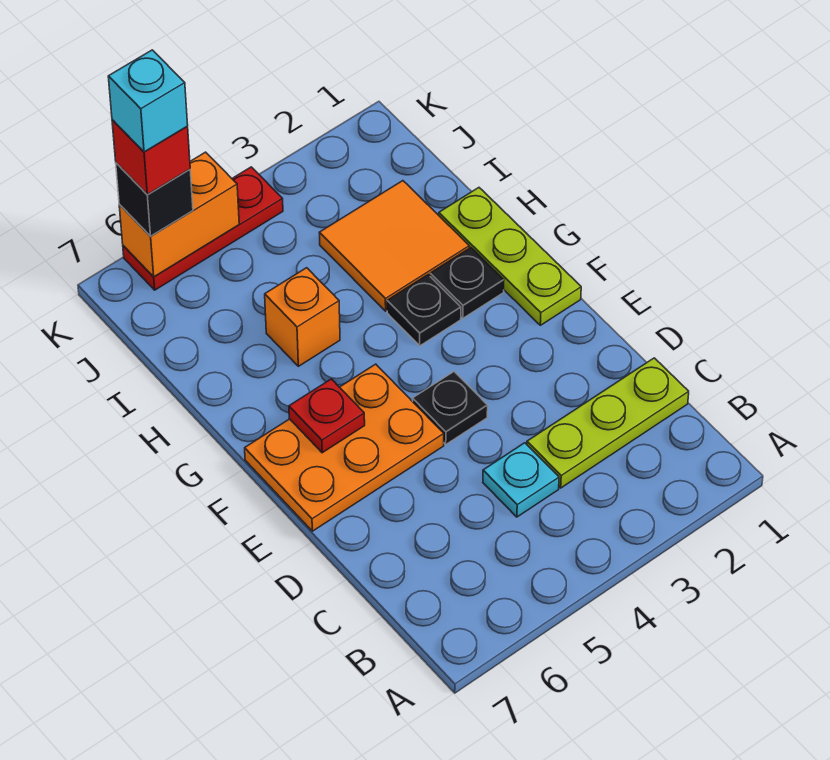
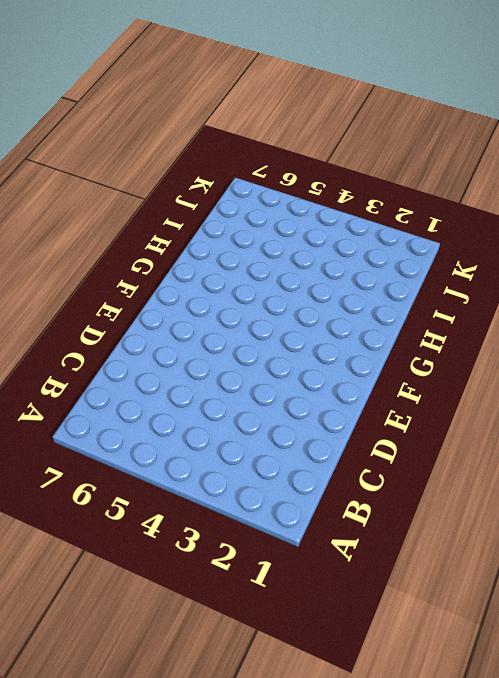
none -> lime 1x3 plate [527,358,689,488]
none -> cyan 1x1 plate [483,443,559,517]
none -> black 1x1 plate [413,372,488,444]

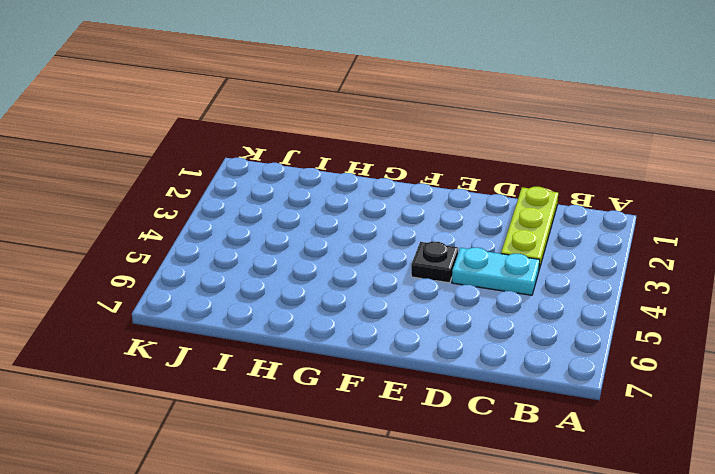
cyan 1x2 plate [452,247,540,295] -> cyan 1x1 plate [483,443,559,517]
none -> orange 2x3 plate [245,364,444,531]
none -> lime 1x3 plate [439,188,581,325]
none -> black 1x1 plate [430,248,504,318]

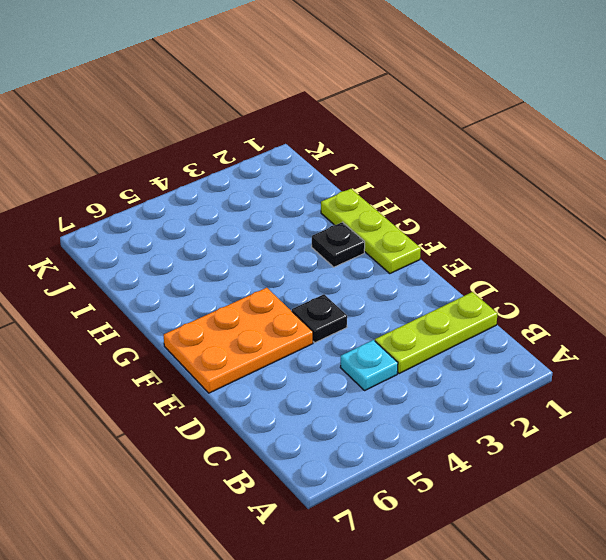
none -> black 1x1 plate [387,275,461,346]
none -> orange 2x2 tile [319,181,469,311]
none -> orange 1x1 brick [265,268,340,366]

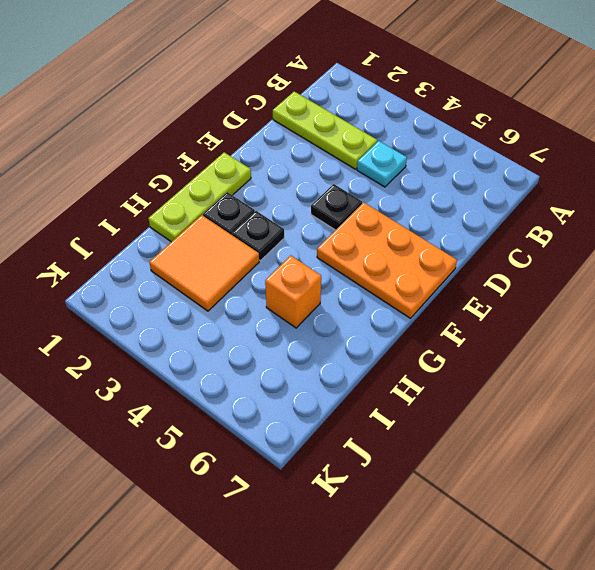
none -> red 1x3 plate [123,167,283,290]
none -> red 1x1 plate [289,379,365,453]
none -> orange 1x2 brick [119,152,239,277]

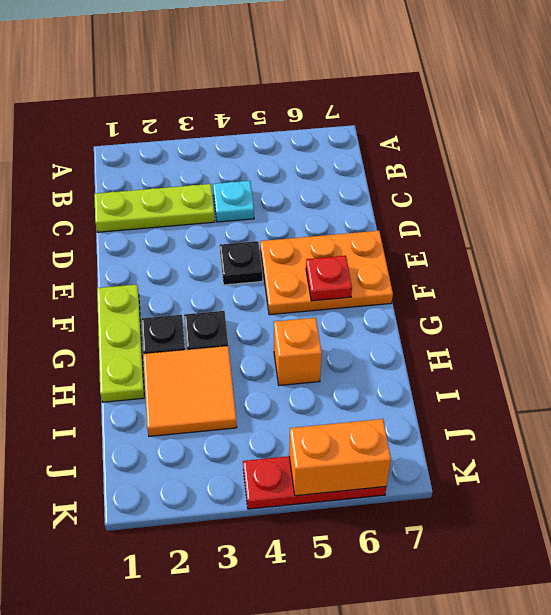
none -> black 1x1 brick [116,163,193,236]
none -> red 1x1 brick [112,120,190,195]
none -> cyan 1x1 brick [108,50,188,152]

